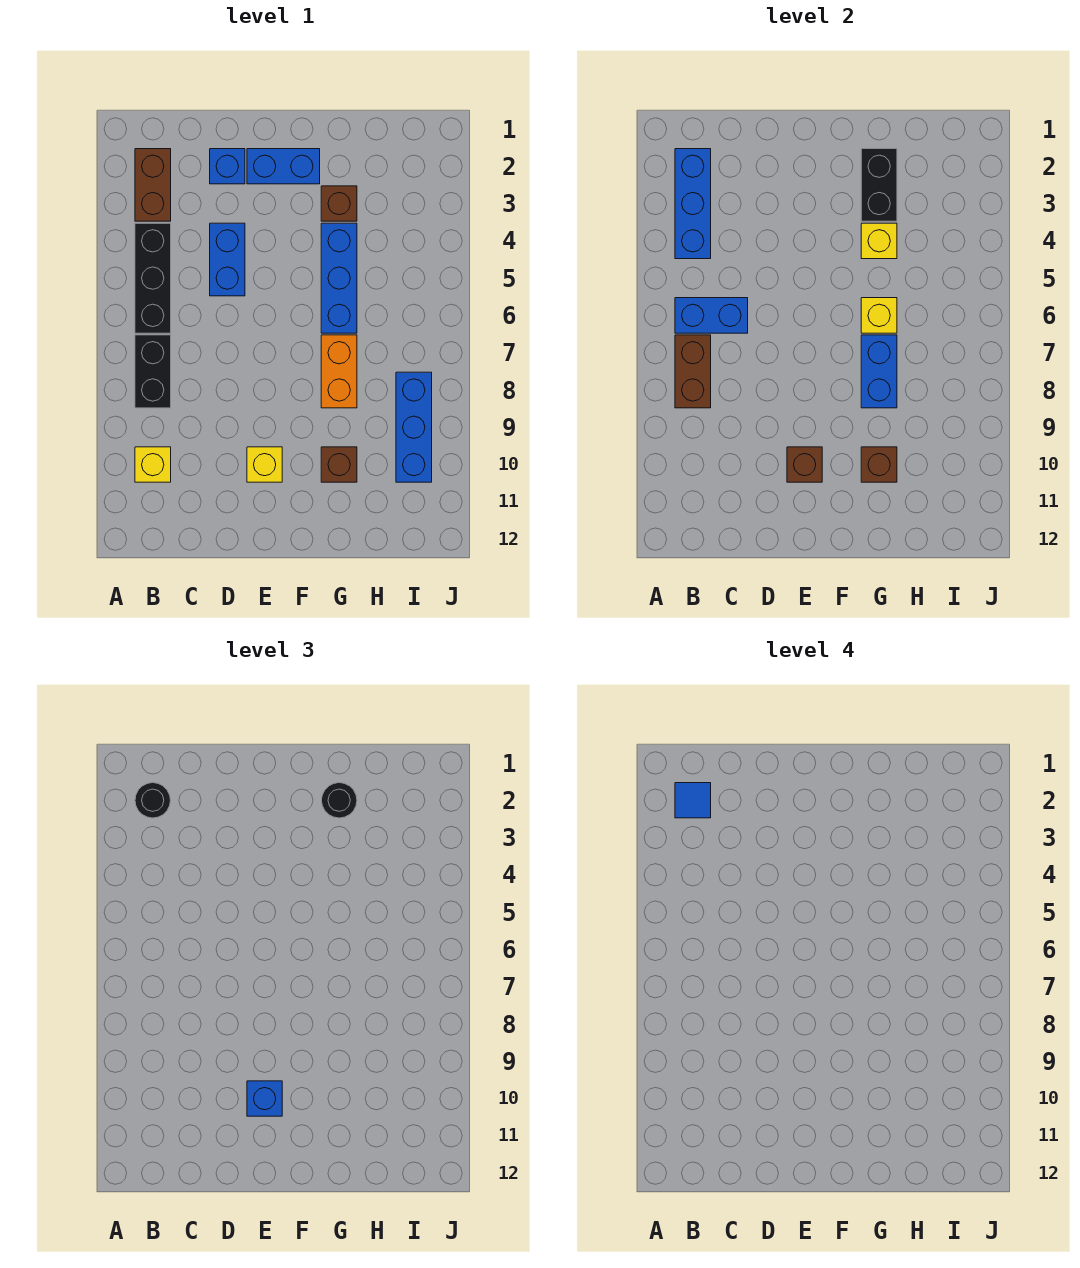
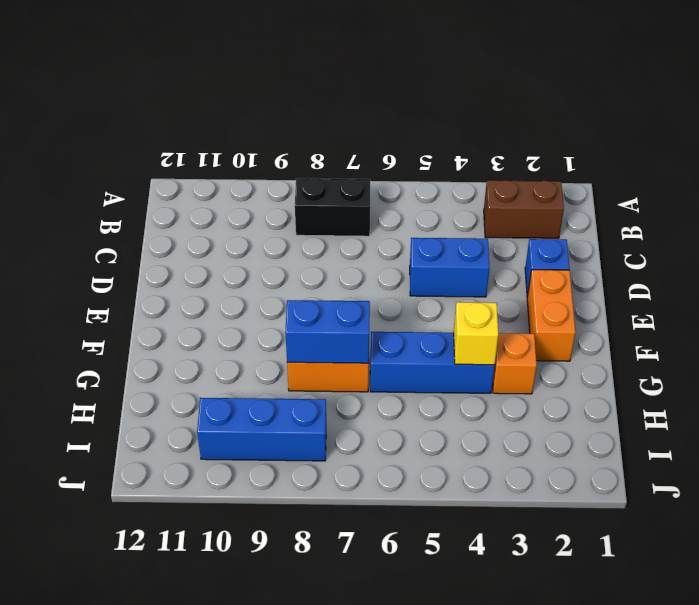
orange 1x2 brick [527,270,575,361] -> blue 1x2 brick [247,149,320,184]
orange 1x1 brick [493,333,537,394] -> brown 1x1 brick [321,186,357,221]
none -> black 1x3 brick [135,223,171,333]
none -> yellow 1x1 brick [135,447,171,482]
none -> yellow 1x1 brick [247,447,282,482]

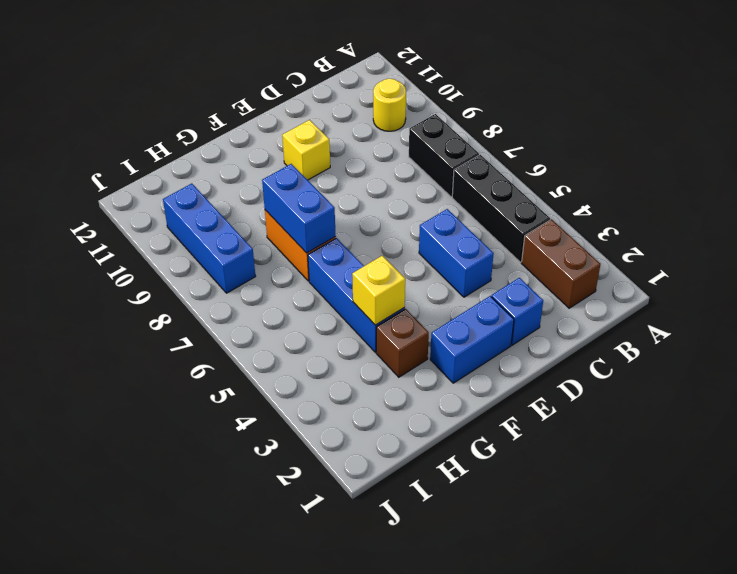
yellow 1x1 round brick [373,79,406,131] -> yellow 1x1 brick [135,447,171,482]
none -> brown 1x1 brick [321,447,357,482]
none -> blue 1x3 brick [675,149,711,259]
none -> blue 1x2 brick [675,298,748,333]

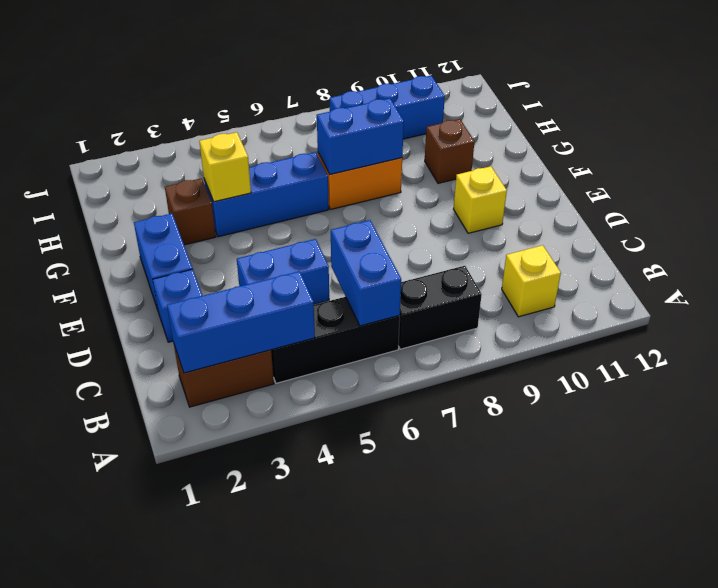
none -> brown 1x2 brick [675,335,711,408]
none -> brown 1x1 brick [787,447,822,482]
none -> black 1x2 brick [861,149,897,221]

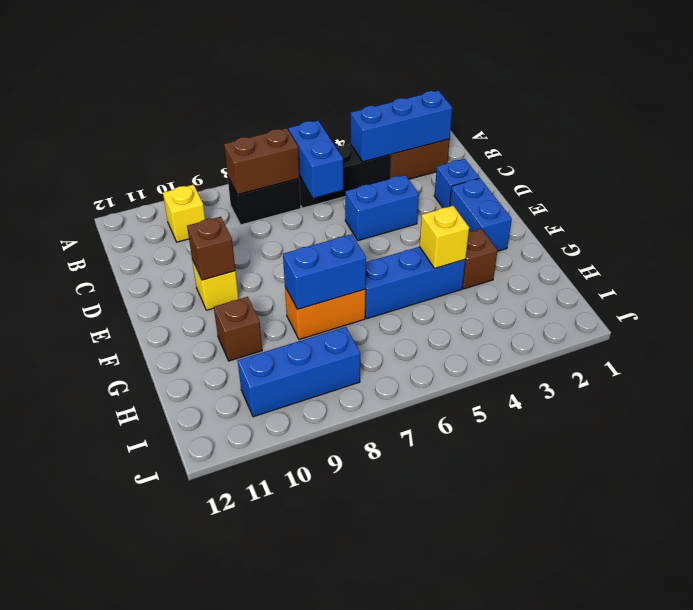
none -> black 1x2 brick [861,149,897,221]
none -> yellow 1x1 brick [861,298,897,333]
none -> brown 1x1 brick [861,447,897,482]

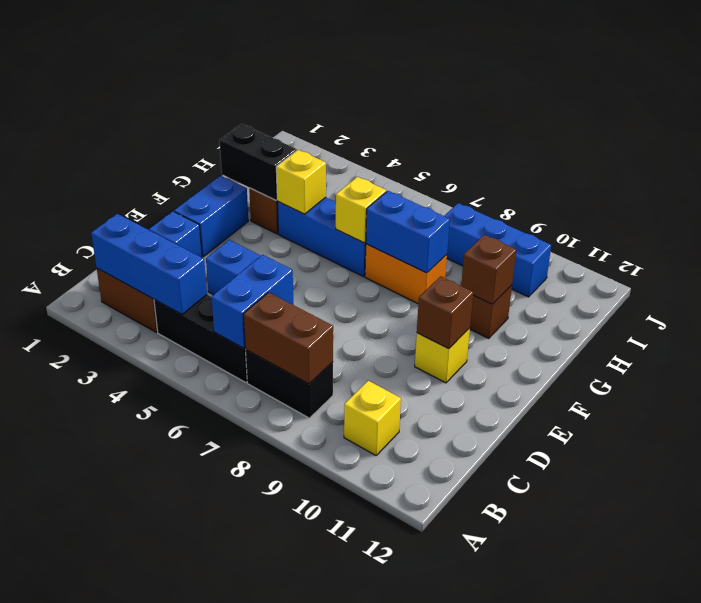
none -> black 1x1 round brick [135,783,171,818]
none -> blue 1x1 brick [247,1081,282,1116]
none -> black 1x1 round brick [322,783,357,818]

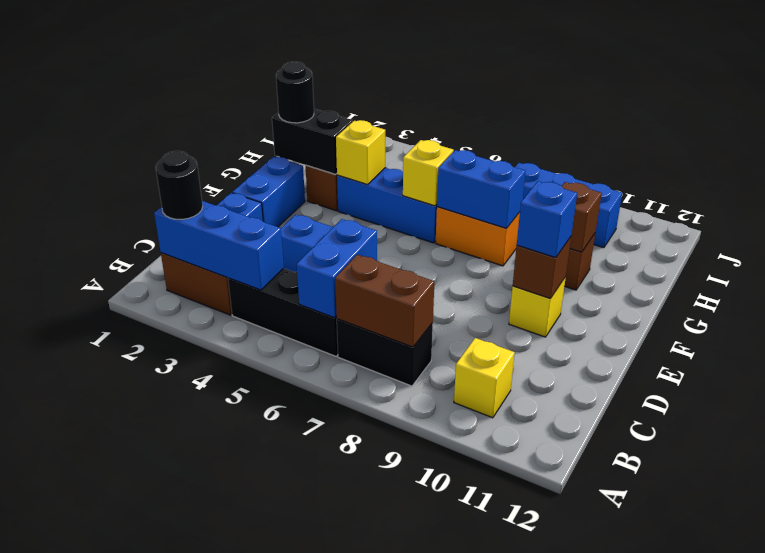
none -> blue 1x1 tile [675,783,711,818]

